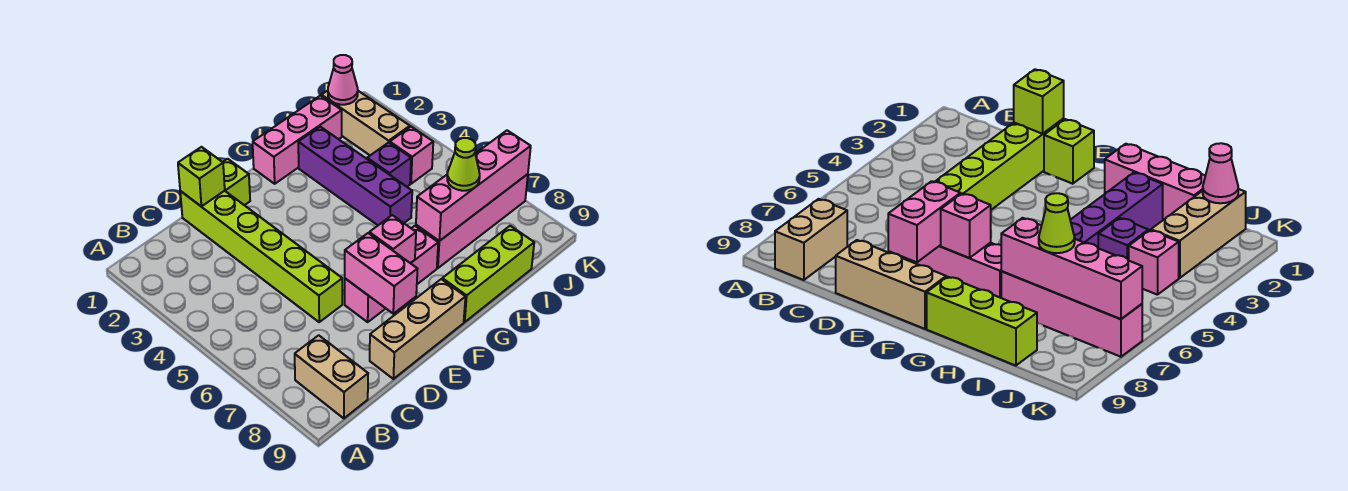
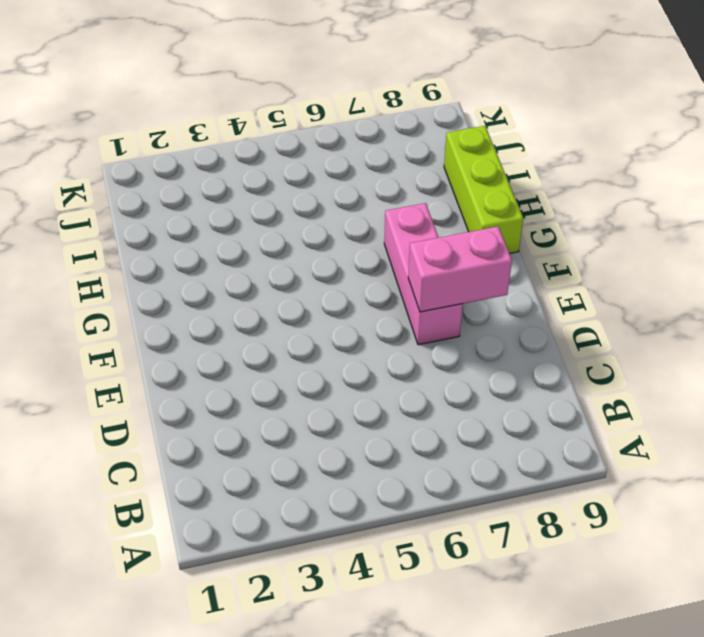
none -> tan 1x2 brick [295,335,368,418]
none -> lime 1x6 brick [180,191,342,322]
none -> tan 1x3 brick [370,279,465,379]

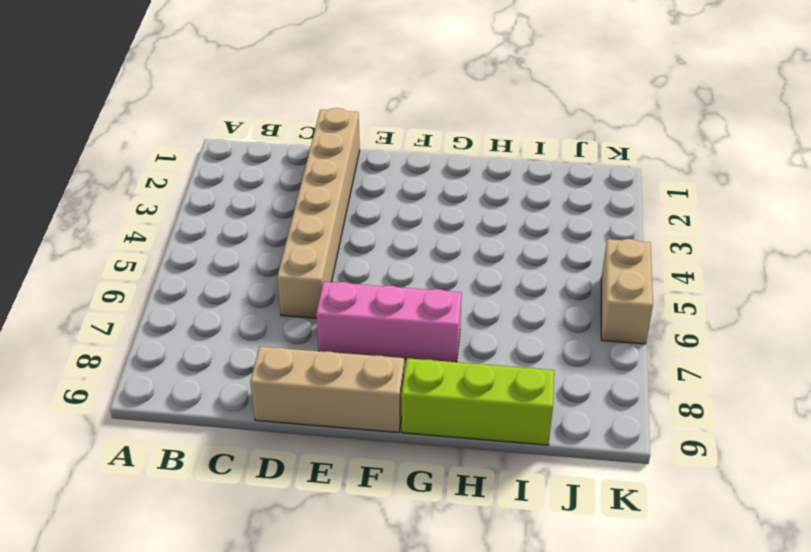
tan 1x6 brick [277,108,360,318] -> lime 1x6 brick [180,191,342,322]
tan 1x2 brick [601,239,653,344] -> tan 1x2 brick moved to [295,335,368,418]
none -> lime 1x1 brick [223,159,250,205]
none -> pink 1x3 brick [253,96,342,184]
none -> purple 1x4 brick [298,127,412,225]

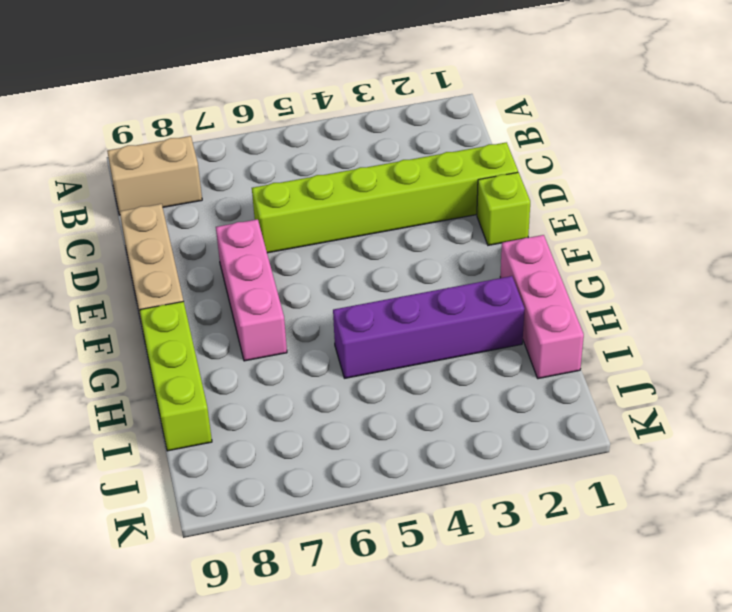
none -> pink 1x4 brick [416,174,528,268]
none -> purple 1x1 brick [367,142,411,187]
none -> tan 1x3 brick [321,91,410,155]

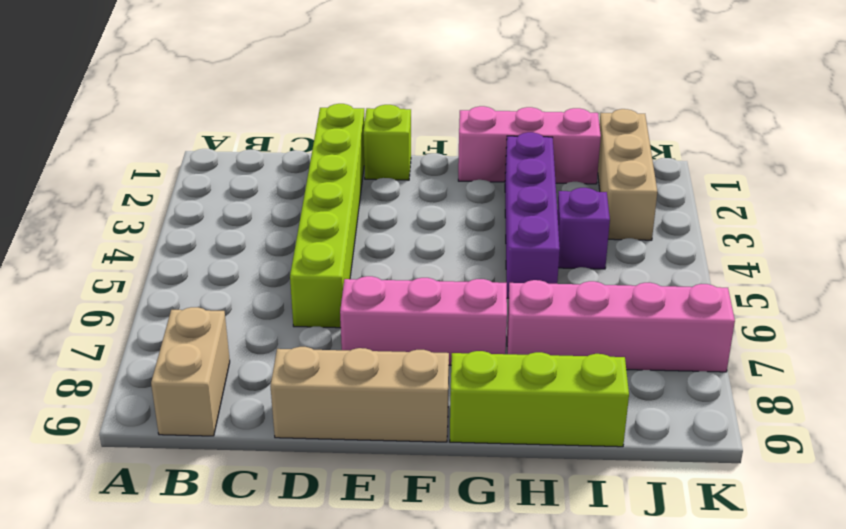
none -> pink 1x1 brick [390,127,433,184]
none -> lime 1x1 brick [178,147,225,206]
none -> pink 1x2 brick [345,233,417,314]

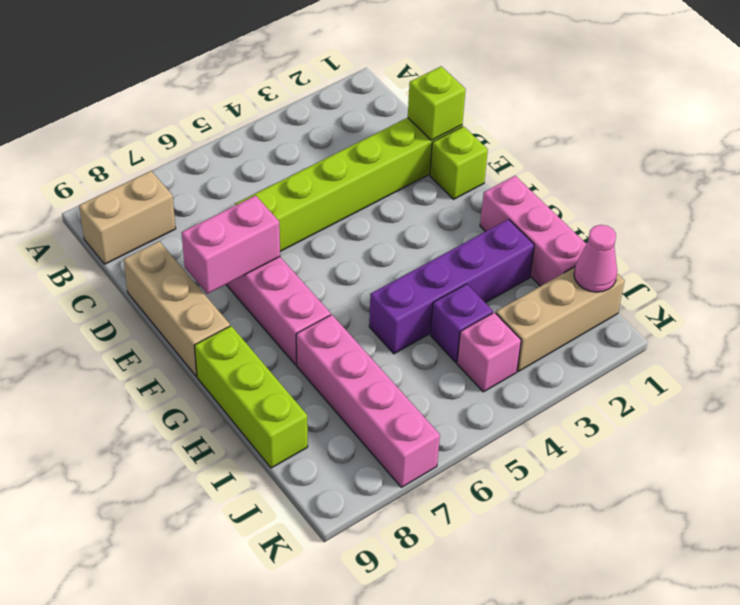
none -> pink 1x1 brick [369,215,416,263]
none -> pink 1x4 brick [416,130,531,241]
none -> lime 1x1 cone [447,138,480,191]

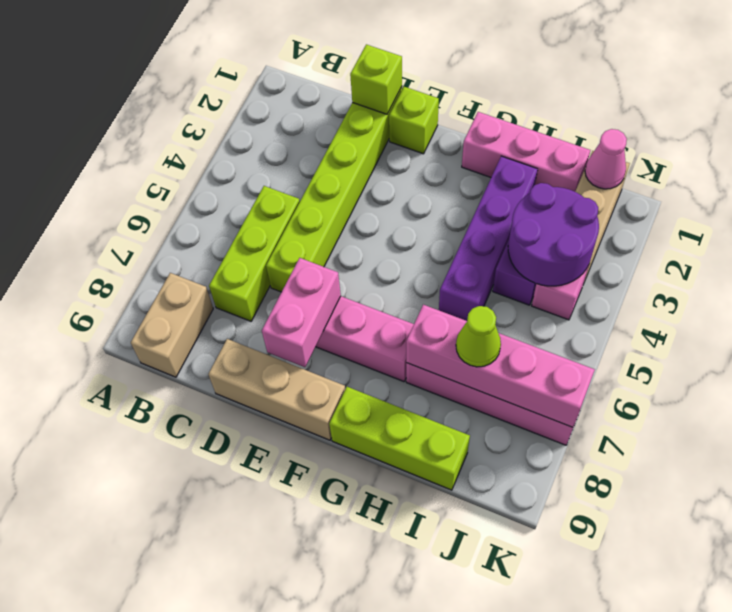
lime 1x3 brick [209,186,300,321] -> none
purple 2x2 round brick [508,183,599,286] -> none
none -> pink 1x1 brick [369,215,416,263]

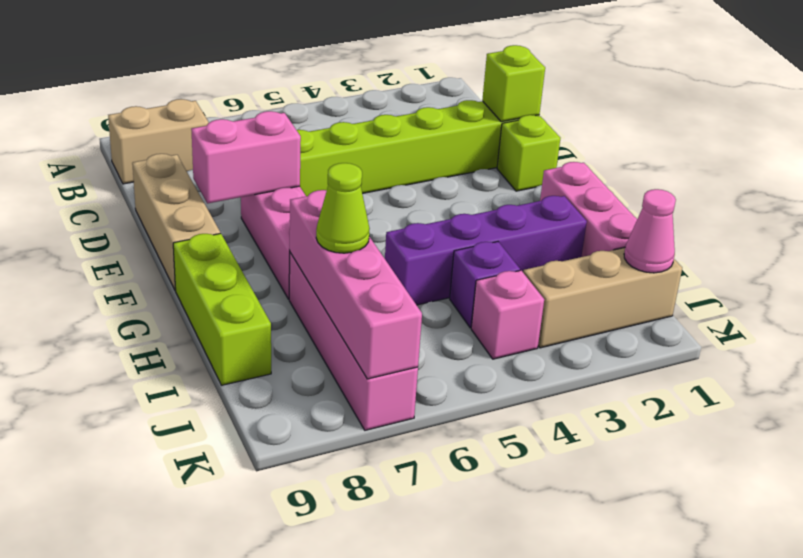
none -> pink 1x1 brick [369,215,416,263]

